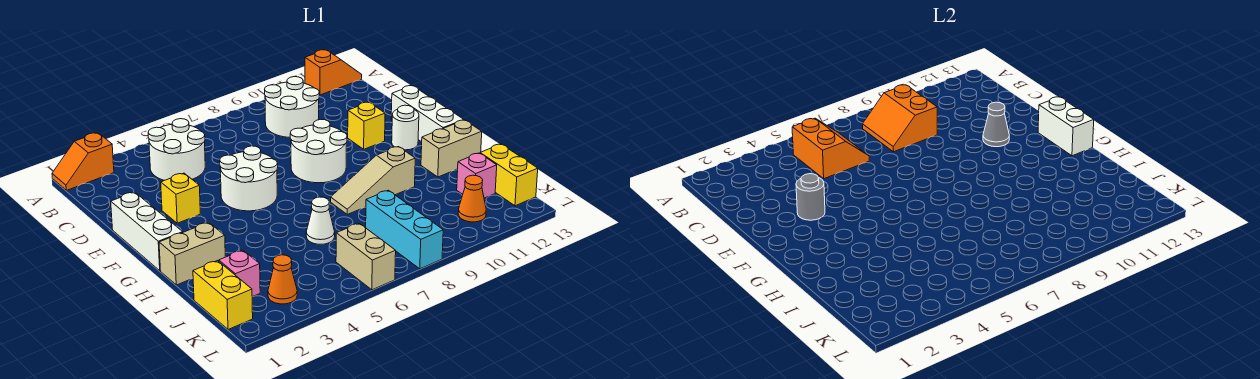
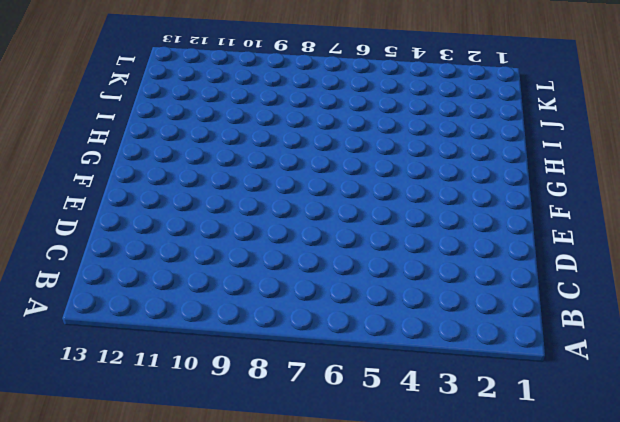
none -> orange 1x2 slope [52,133,114,190]
none -> orange 1x2 slope [305,50,362,95]
none -> white 2x2 round brick [148,119,205,180]

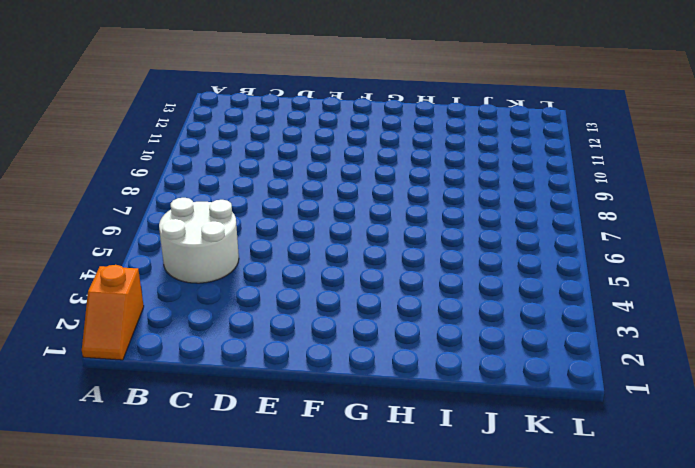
none -> orange 1x2 slope [305,50,362,95]
none -> white 2x2 round brick [265,77,319,137]
none -> white 1x3 brick [111,192,183,271]

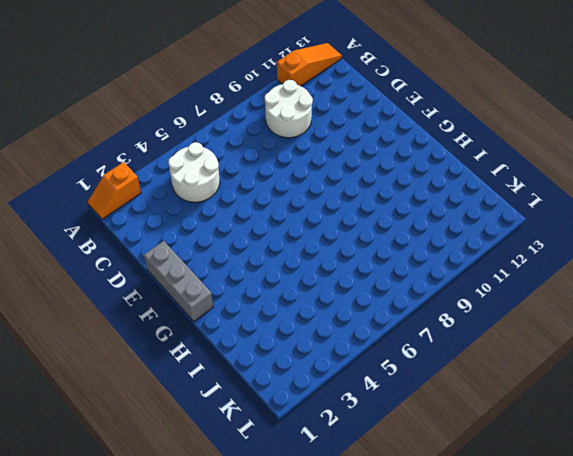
orange 1x3 slope [277,43,342,86] -> orange 1x2 slope [305,50,362,95]
grey 1x3 brick [144,241,213,321] -> white 1x3 brick [111,192,183,271]
none -> yellow 1x1 brick [161,173,200,223]
none -> white 2x2 round brick [220,146,278,211]
none -> white 2x2 round brick [290,120,347,183]

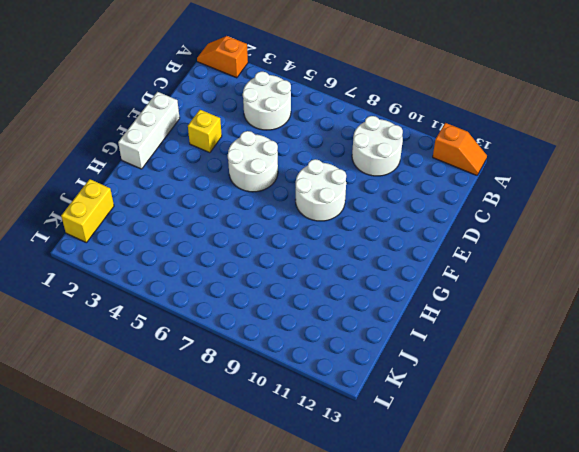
none -> yellow 1x1 brick [348,102,385,149]
none -> white 1x3 brick [391,86,463,142]
none -> white 1x1 round brick [392,105,419,150]

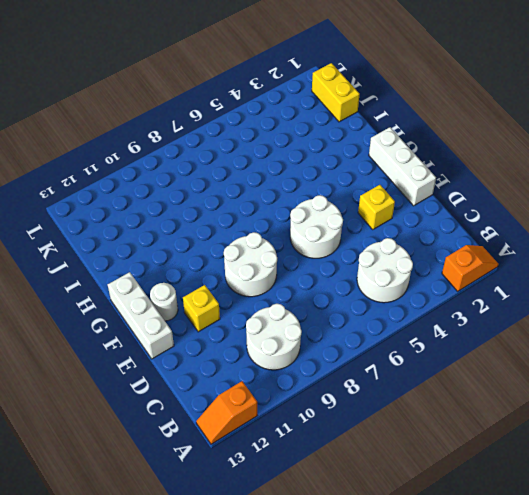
none -> tan 1x2 brick [159,222,225,285]
none -> tan 1x3 slope [331,147,415,215]
none -> tan 1x2 brick [421,120,482,177]

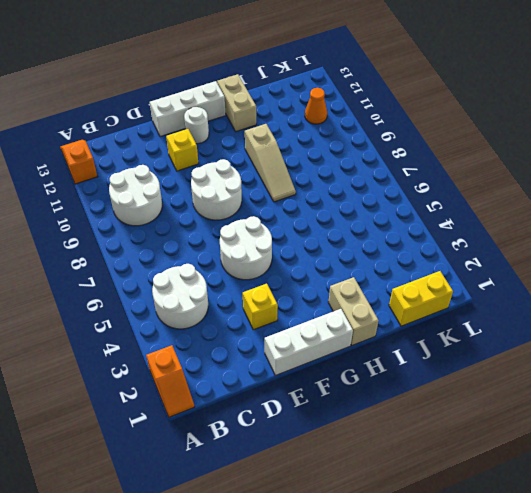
none -> white 1x1 cone [306,197,335,244]
none -> pink 1x1 brick [219,250,260,297]
none -> cyan 1x3 brick [366,190,443,269]

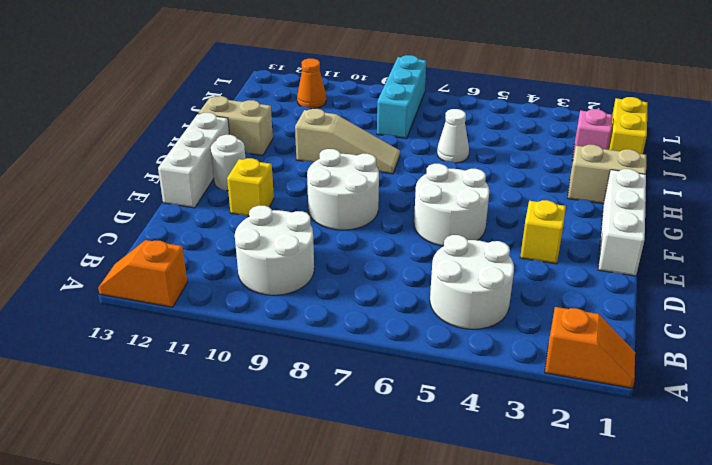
none -> pink 1x1 brick [457,153,497,198]
none -> yellow 1x2 brick [480,144,538,206]
none -> orange 1x1 cone [268,255,297,304]

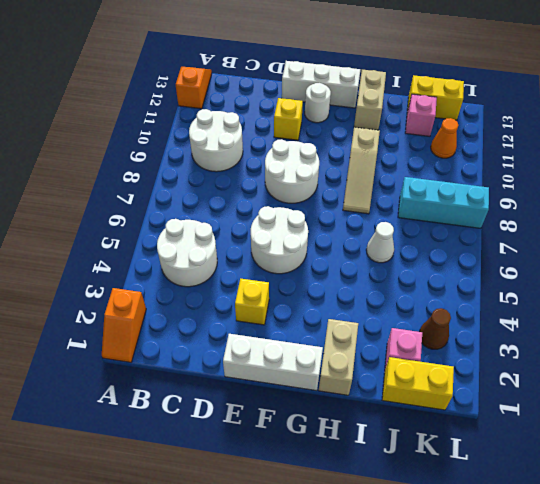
brown 1x1 cone [420,308,451,349] -> orange 1x1 cone [268,255,297,304]
none -> tan 1x2 brick [336,223,396,290]
none -> orange 2x2 slope [792,118,869,179]
none -> orange 2x2 slope [862,85,937,152]

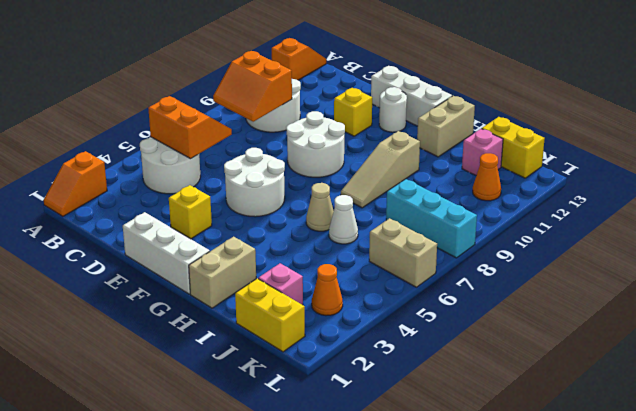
tan 1x1 cone [306,183,334,231] -> none
none -> grey 1x1 round brick [796,174,825,220]
none -> grey 1x1 cone [983,102,1009,147]
none -> white 1x2 brick [1038,97,1094,156]

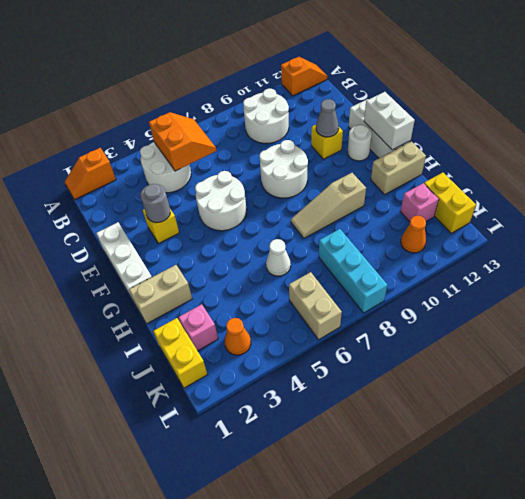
none -> orange 2x2 slope [862,85,937,152]

